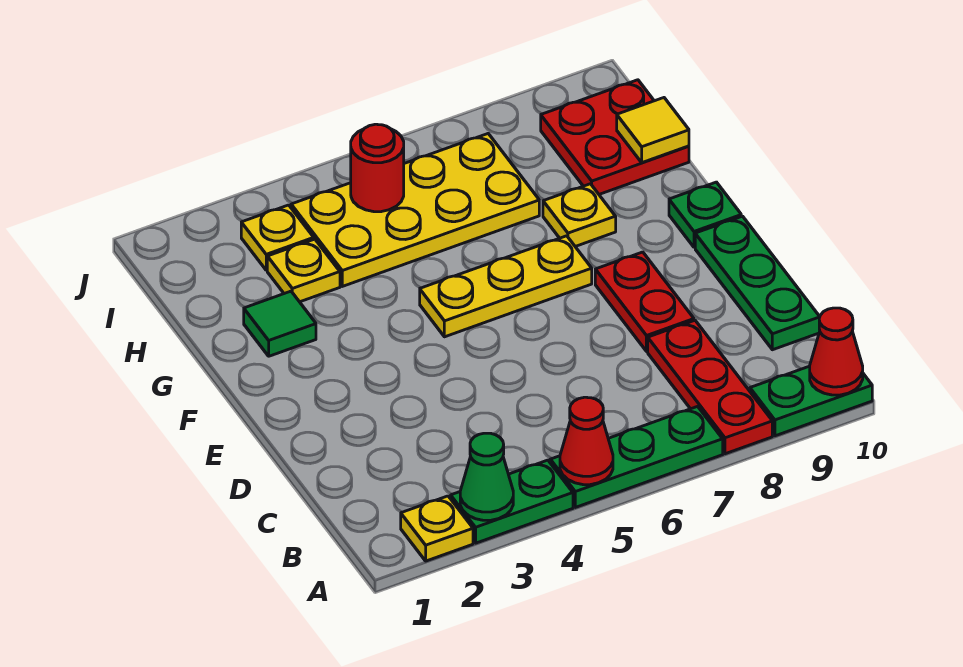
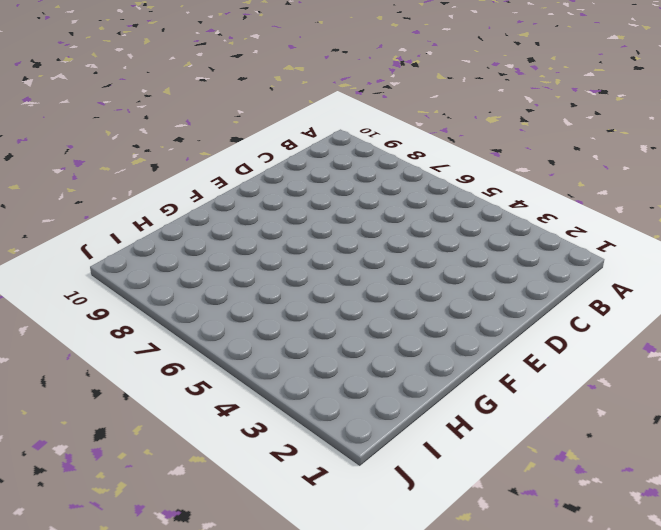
none -> yellow 1x1 plate [401,496,473,561]
none -> green 1x2 plate [451,460,573,543]
none -> green 1x3 plate [550,407,723,507]

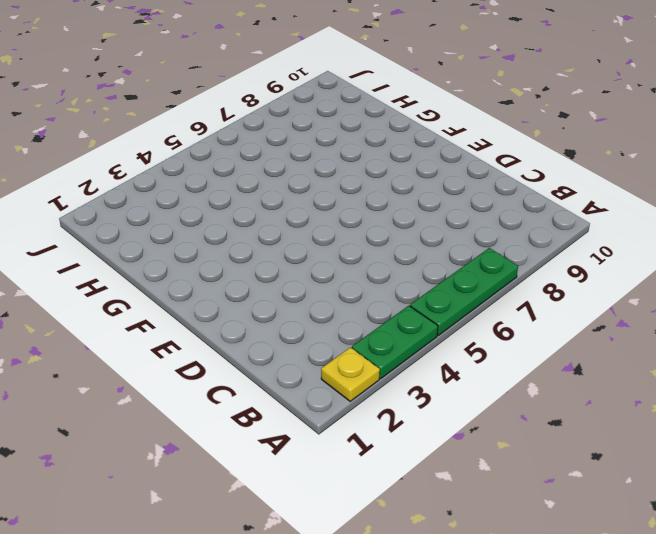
none -> red 1x3 plate [648,320,772,454]
none -> green 1x2 plate [750,366,872,436]
none -> green 1x3 plate [695,216,820,350]

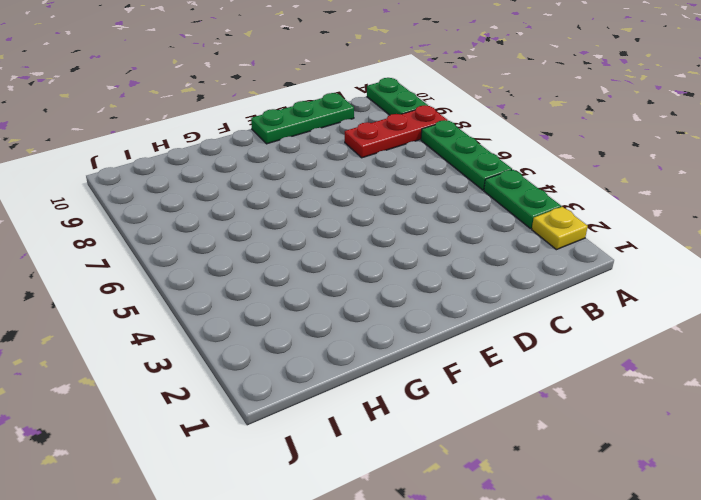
none -> red 1x2 plate [595,252,694,351]
none -> yellow 1x3 plate [420,236,592,337]
none -> green 1x1 plate [669,182,741,247]

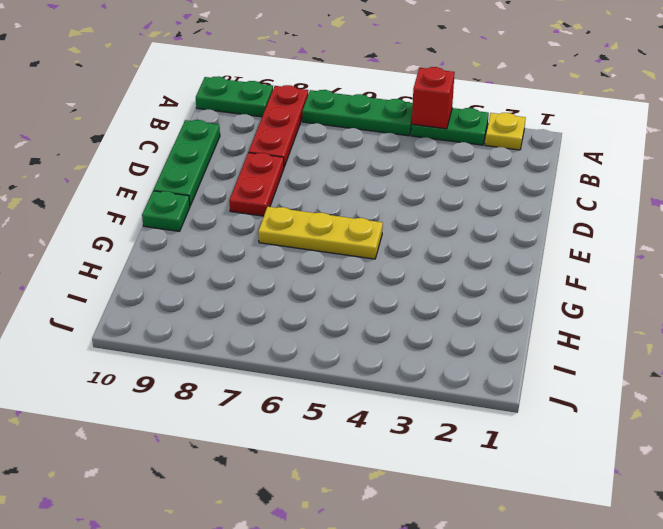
red 1x1 brick [412,67,455,129] -> none
none -> green 1x1 tile [244,291,316,356]
none -> yellow 1x1 plate [543,184,616,247]
none -> yellow 1x1 plate [267,239,340,302]

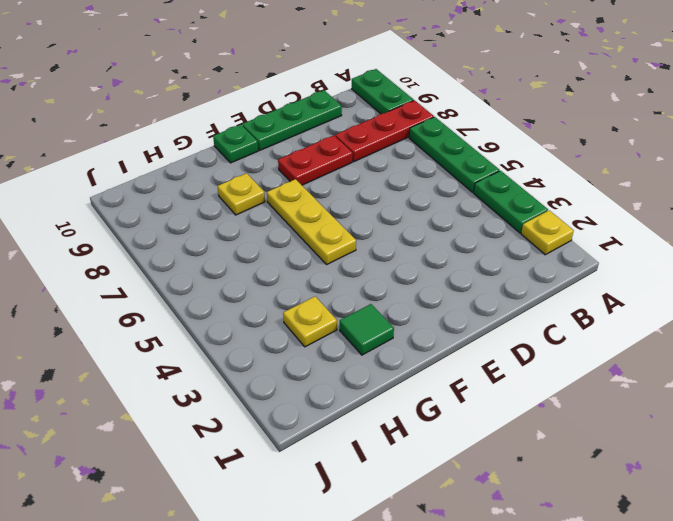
none -> yellow 2x4 plate [291,134,539,286]
none -> red 2x2 plate [541,80,689,194]
none -> yellow 1x1 plate [241,205,314,270]

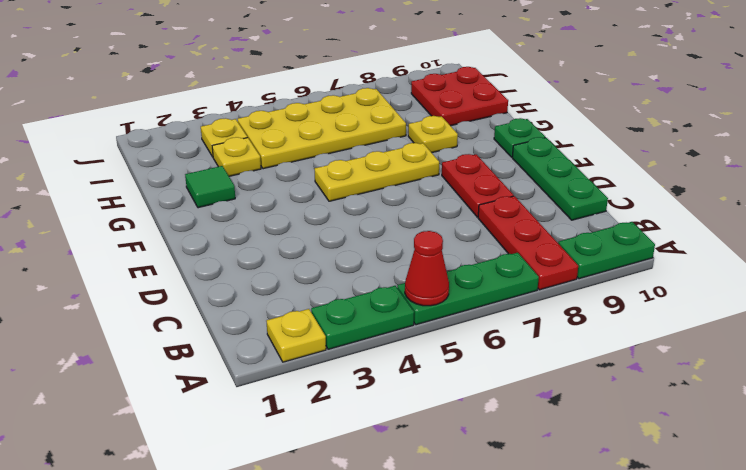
none -> green 1x1 cone [460,433,513,520]
none -> red 1x1 cone [810,308,863,395]
none -> yellow 1x1 tile [617,98,689,163]

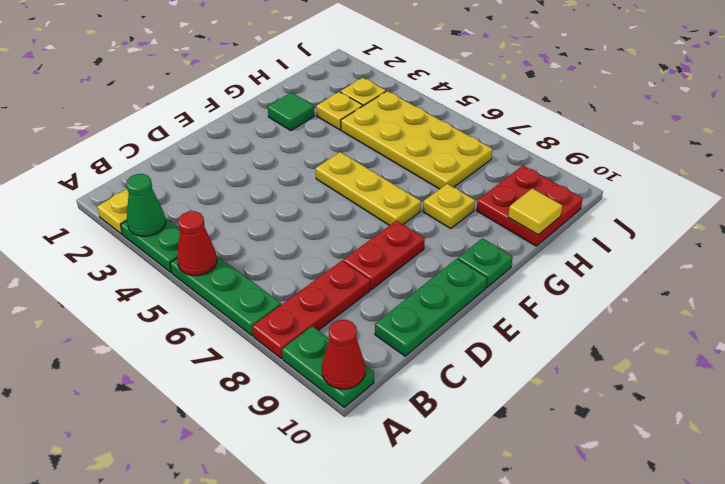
none -> red 1x1 round brick [351,124,404,212]

